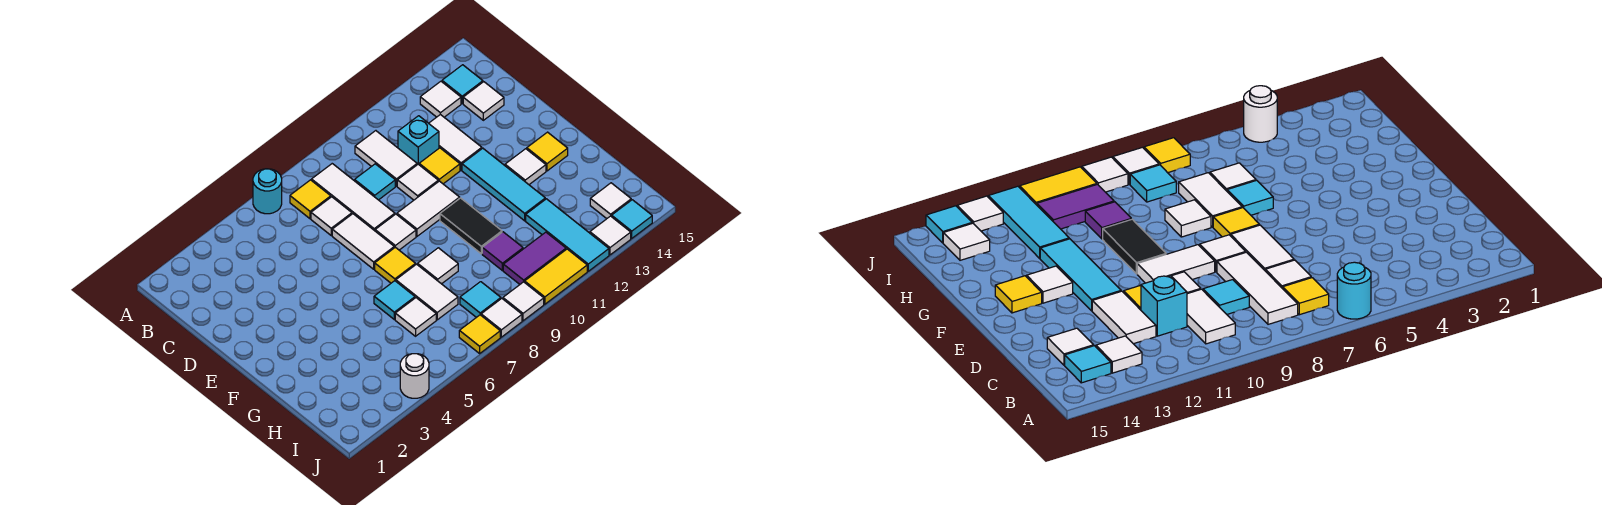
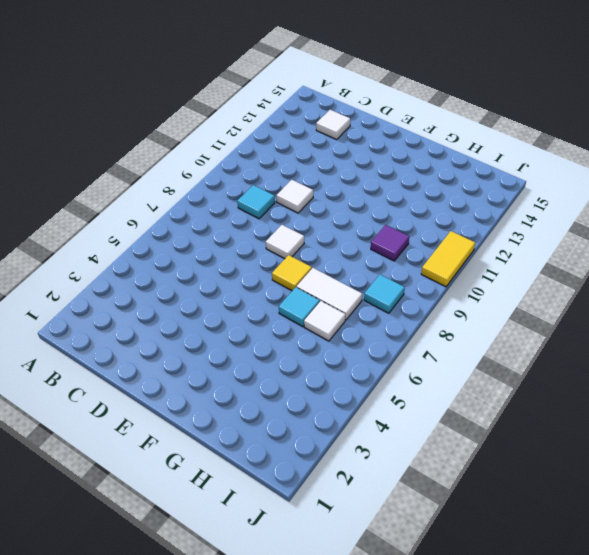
none -> cyan 1x1 round brick [253,169,282,214]
none -> yellow 1x1 tile [290,180,331,219]
none -> white 1x3 tile [312,164,395,231]
none -> white 1x2 tile [355,131,417,186]

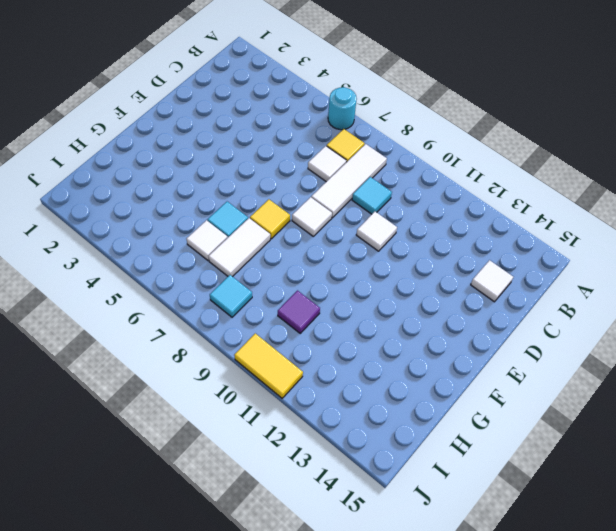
none -> white 1x2 tile [355,131,417,186]
none -> white 1x1 tile [420,81,461,117]
none -> cyan 1x1 tile [442,65,483,103]
none -> cyan 1x1 brick [398,116,439,165]

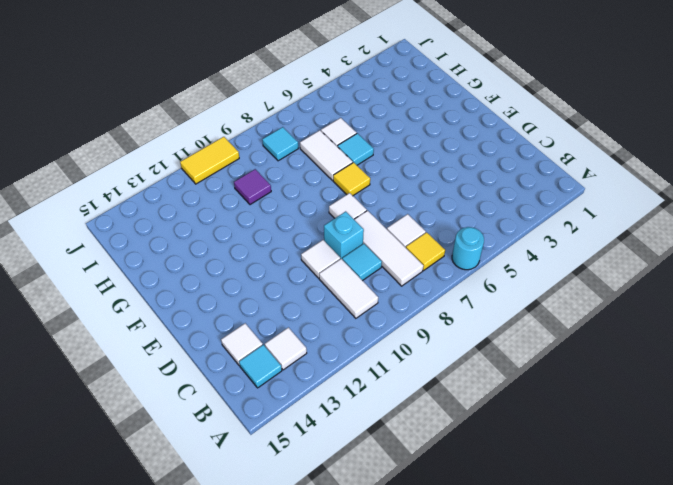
cyan 1x1 brick [324,211,364,259] -> cyan 1x1 brick moved to [398,116,439,165]
none -> white 1x2 tile [429,114,482,170]
none -> white 1x2 tile [332,214,394,269]
none -> yellow 1x1 tile [419,148,460,184]
none -> white 1x2 tile [397,181,460,236]

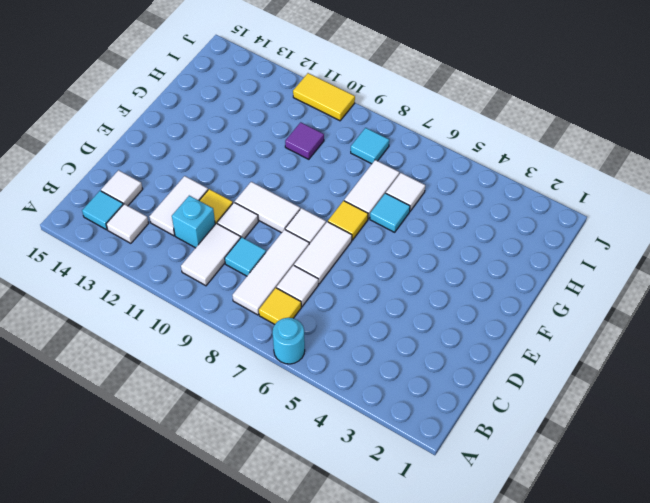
none -> cyan 1x3 tile [462,148,545,221]
none -> black 1x2 tile [440,198,502,254]
none -> white 1x1 tile [505,149,546,184]
none -> yellow 1x1 tile [527,132,568,171]

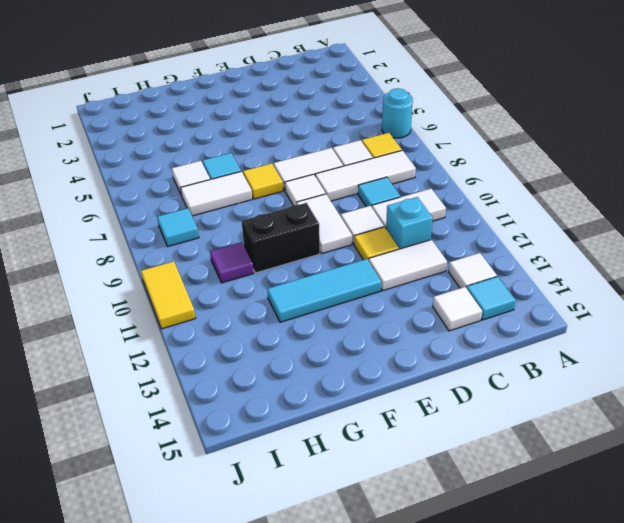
black 1x2 brick [242,203,320,273] -> black 1x2 tile [440,198,502,254]
none -> white 1x1 tile [505,149,546,184]
none -> yellow 1x1 tile [527,132,568,171]
none -> white 1x1 tile [418,248,458,284]
none -> cyan 1x3 tile [526,199,609,271]

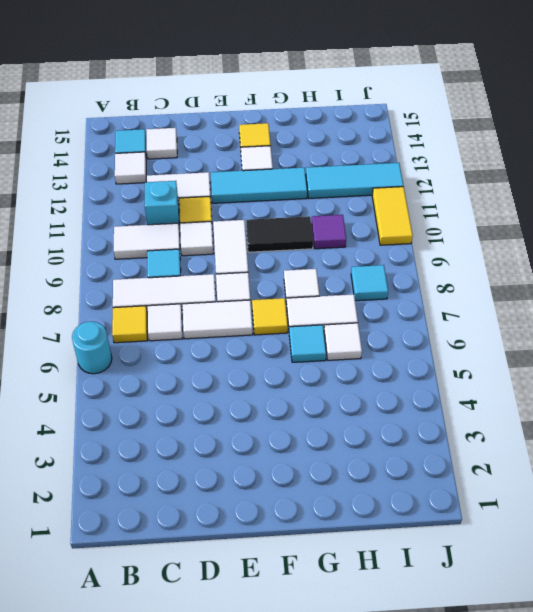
none -> purple 1x2 tile [503,232,566,284]
none -> white 1x1 tile [590,183,631,219]
none -> white 1x1 round brick [400,354,429,398]
none -> yellow 1x1 tile [459,315,500,353]

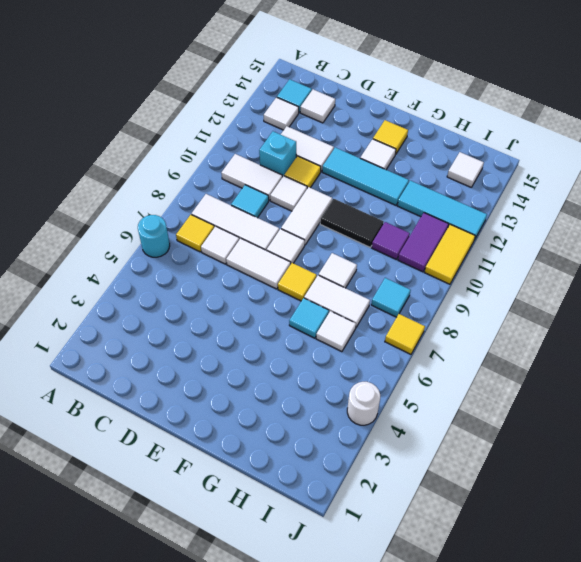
none -> white 1x1 tile [481,299,522,337]
none -> white 1x1 tile [503,282,544,321]
none -> white 1x1 tile [590,216,631,255]
none -> cyan 1x1 tile [612,200,652,238]

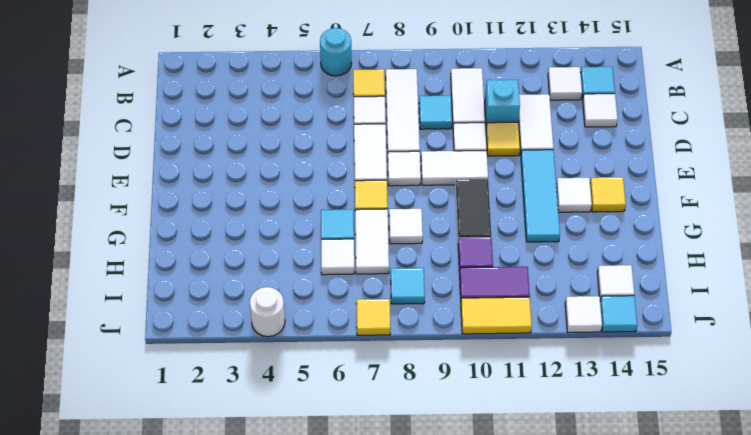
none -> cyan 1x3 tile [526,199,609,271]
none -> white 1x1 tile [481,299,522,337]
none -> white 1x1 tile [503,282,544,321]

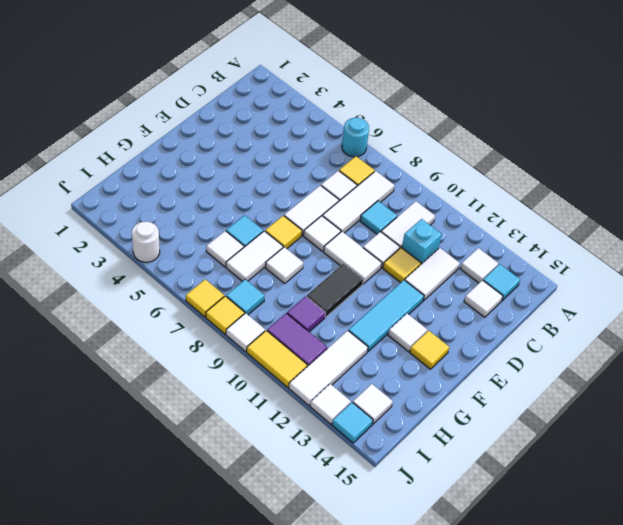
white 1x3 tile [289,331,368,406] -> cyan 1x3 tile [526,199,609,271]
yellow 1x1 tile [206,296,245,334] -> white 1x1 tile [481,299,522,337]

